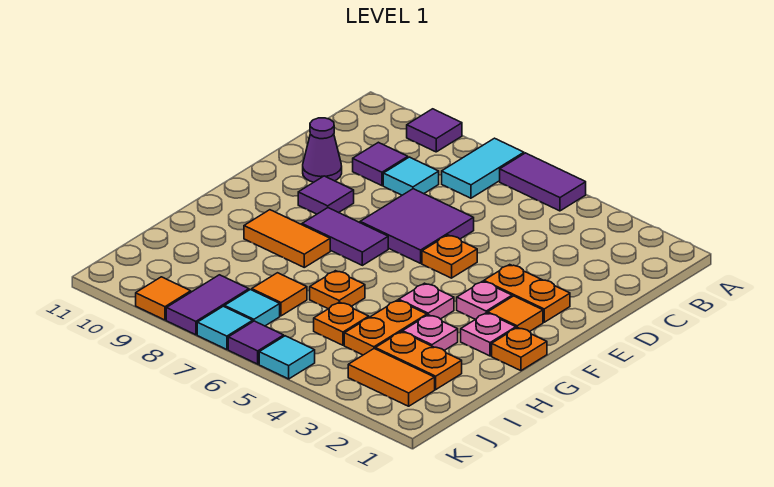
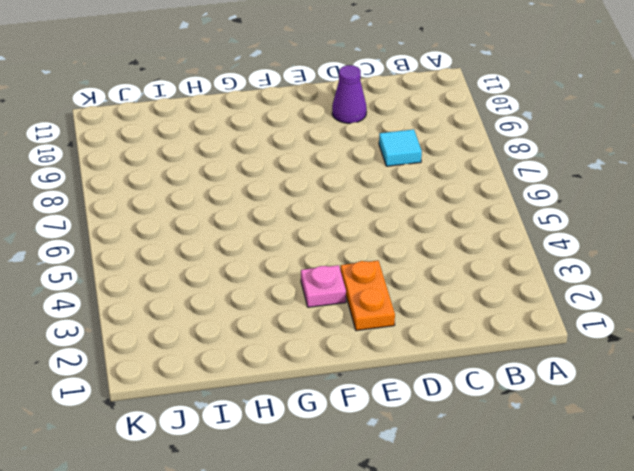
none -> purple 1x2 tile [500,153,586,211]
none -> cyan 1x2 tile [442,138,524,198]
none -> purple 1x1 tile [407,109,462,152]
none -> purple 1x1 tile [353,142,408,186]

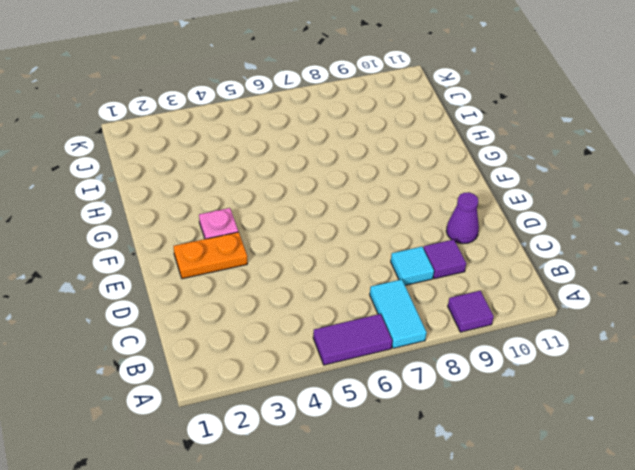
none -> purple 2x2 tile [360,189,474,263]
none -> orange 1x1 plate [422,235,477,278]
none -> purple 1x1 tile [298,176,354,214]
none -> orange 1x1 tile [488,296,543,332]

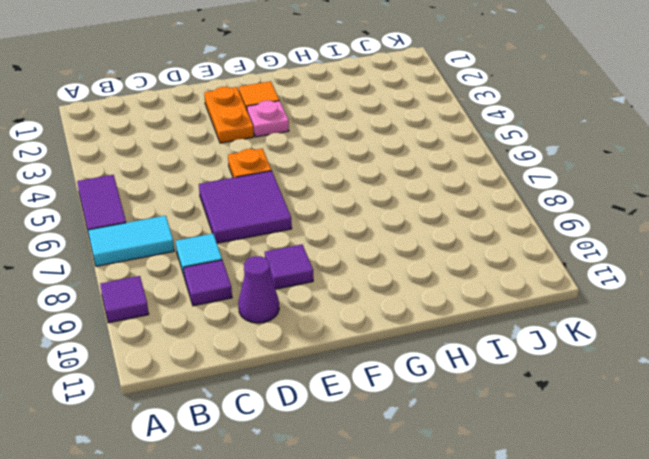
none -> purple 1x2 tile [302,208,388,265]
none -> orange 1x1 plate [492,327,547,371]
none -> pink 1x1 plate [461,313,516,356]
none -> pink 1x1 plate [399,283,454,319]

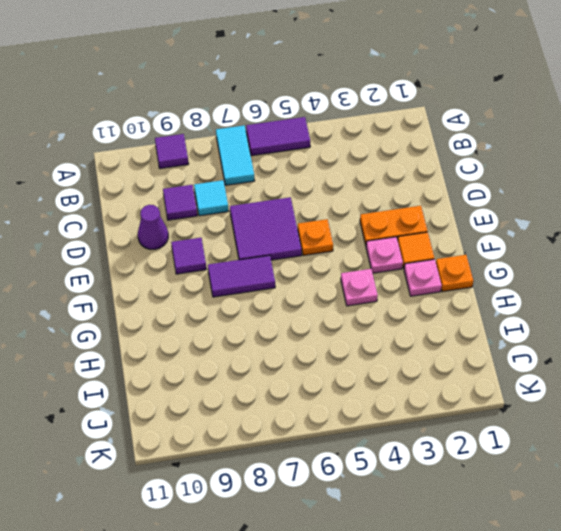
none -> orange 1x2 tile [244,210,330,267]
none -> pink 1x1 plate [403,315,458,350]
none -> orange 1x2 plate [344,300,427,355]
none -> orange 1x1 plate [310,271,365,309]

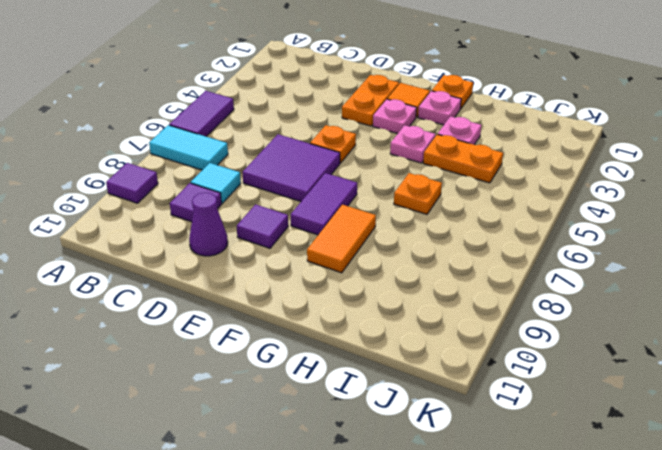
none -> orange 1x2 plate [375,332,462,389]
none -> orange 1x1 plate [314,302,369,345]
none -> orange 1x1 tile [252,273,307,316]
none -> orange 1x2 tile [348,349,435,406]

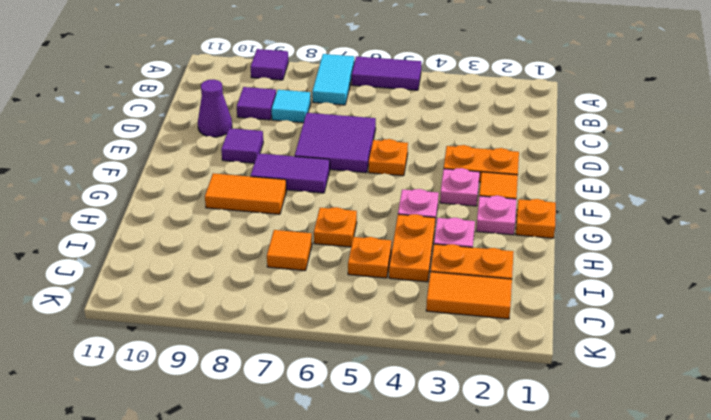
none -> cyan 1x1 tile [225,290,280,326]
none -> purple 1x2 tile [166,275,249,335]
none -> cyan 1x1 tile [259,336,315,379]
none -> purple 1x1 tile [228,321,284,364]

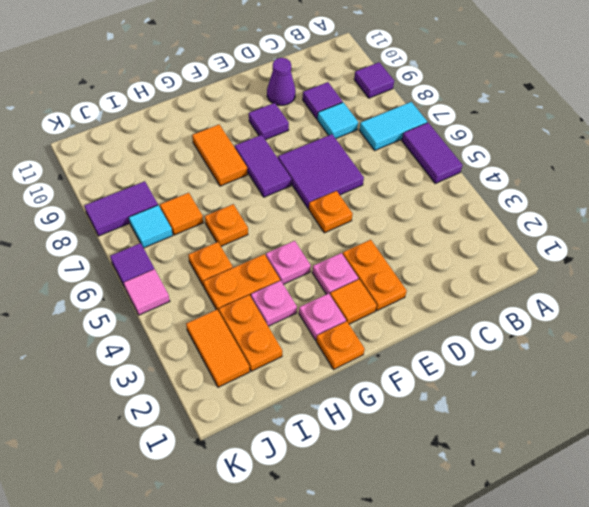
pink 1x1 tile [124,269,170,315] -> cyan 1x1 tile [259,336,315,379]
none -> cyan 1x1 tile [197,306,253,349]
none -> orange 1x1 tile [136,277,191,320]

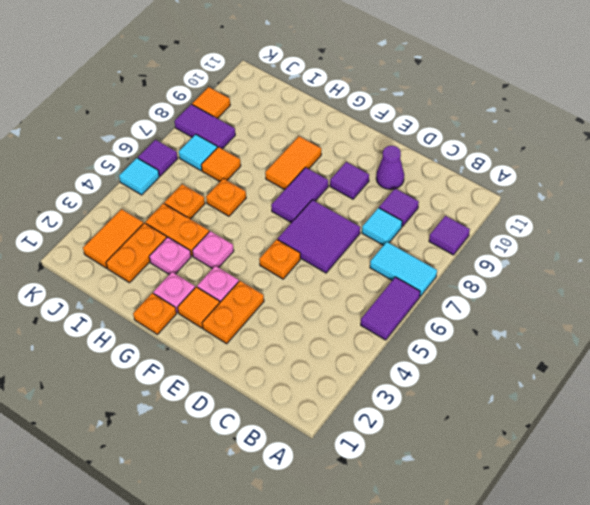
none -> cyan 1x1 tile [197,306,253,349]

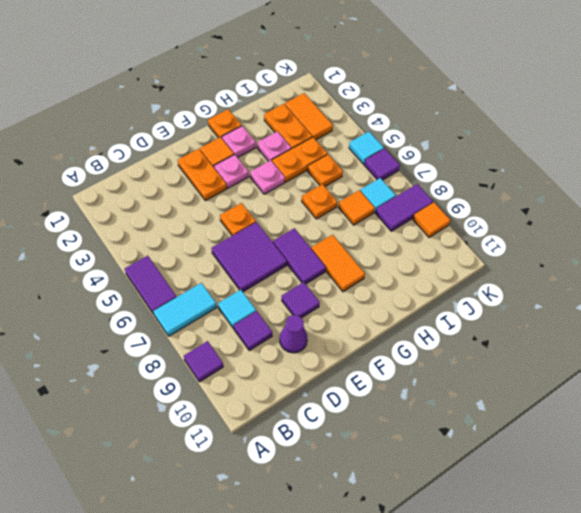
none -> cyan 1x1 tile [197,306,253,349]

